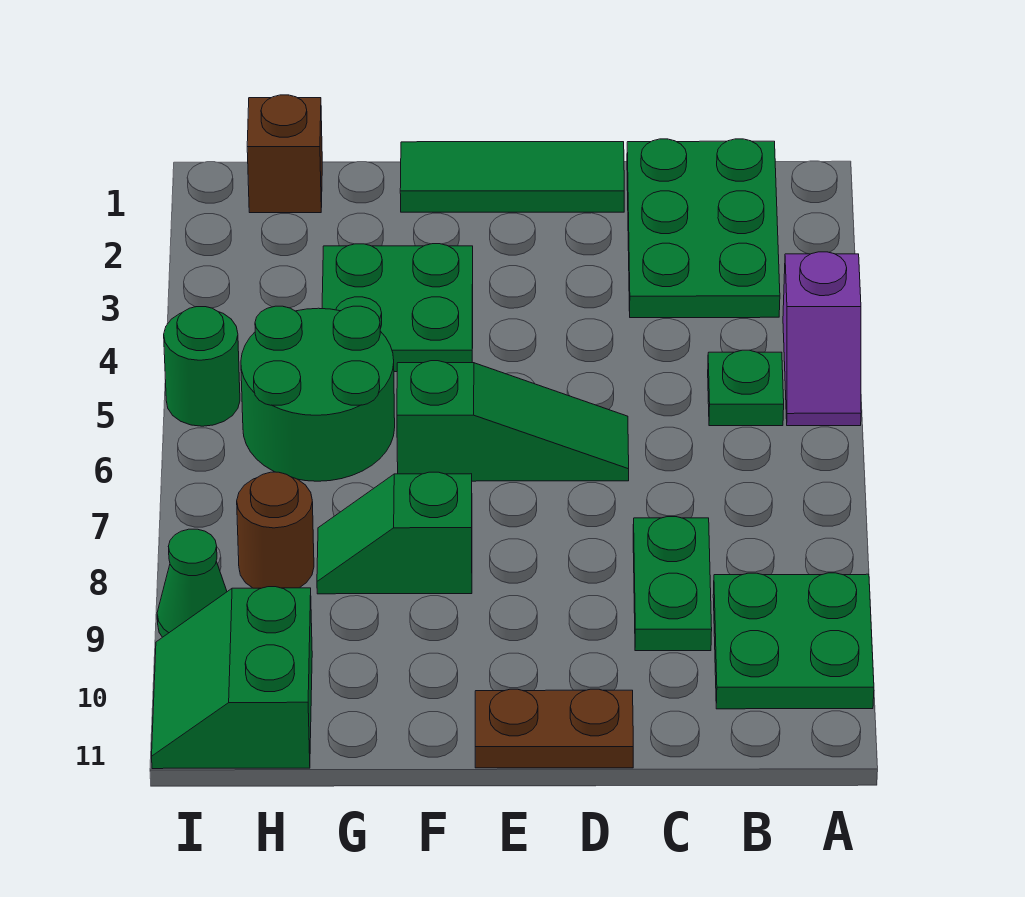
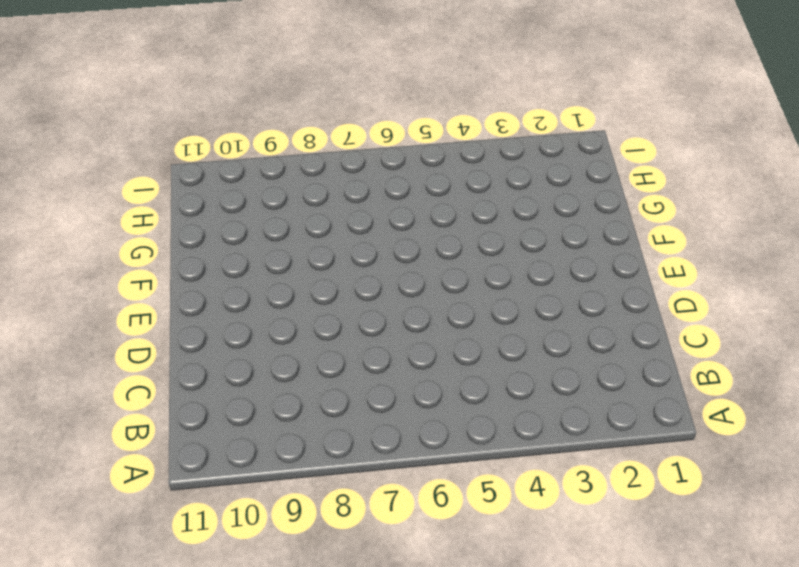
none -> purple 1x2 slope [783,252,861,426]
none -> green 2x2 plate [713,573,874,709]
none -> green 2x3 plate [627,139,780,318]

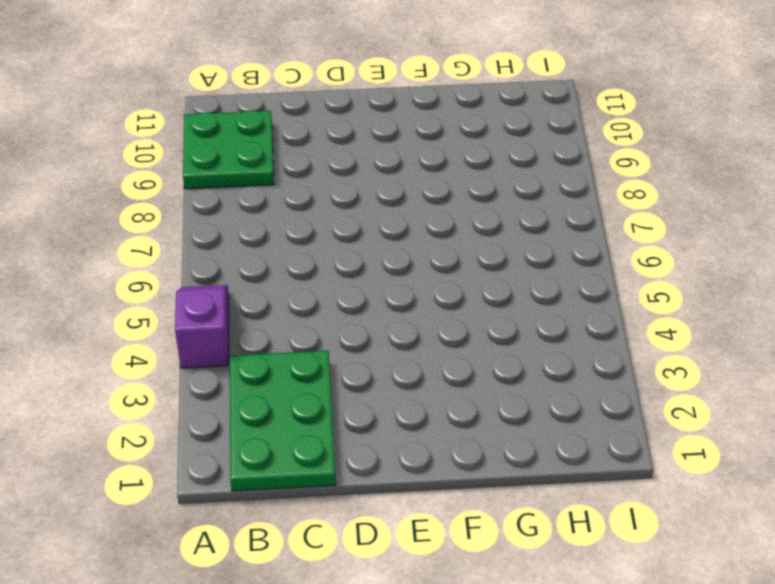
none -> green 1x1 plate [708,350,784,426]
none -> green 1x2 plate [633,517,712,651]
none -> green 1x3 tile [400,142,624,212]

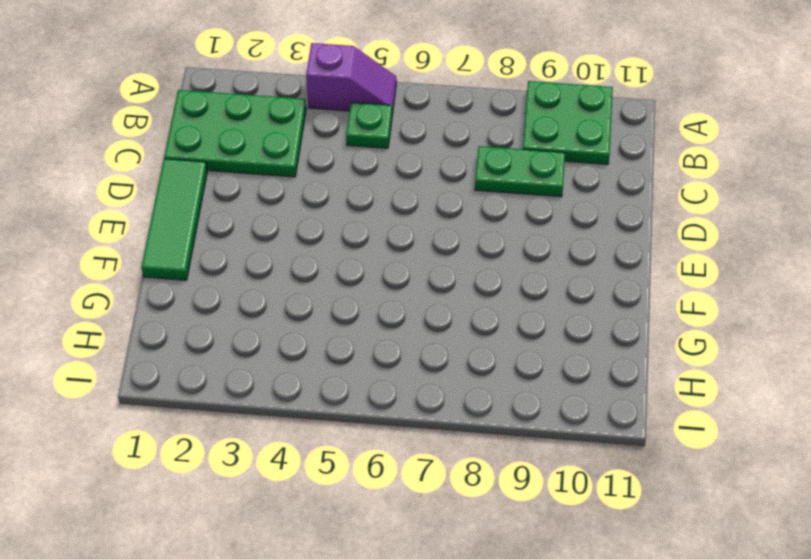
none -> green 1x3 slope [397,361,629,481]
none -> brown 1x2 plate [475,689,633,768]
none -> green 2x2 plate [322,244,473,372]

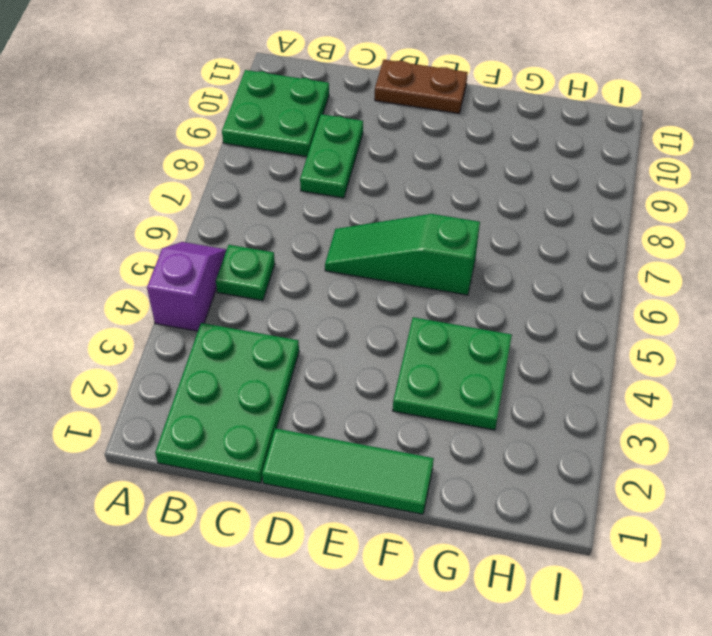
none -> green 1x2 slope [317,472,472,594]
none -> green 2x2 round brick [241,306,395,481]
none -> brown 1x1 brick [247,95,322,213]

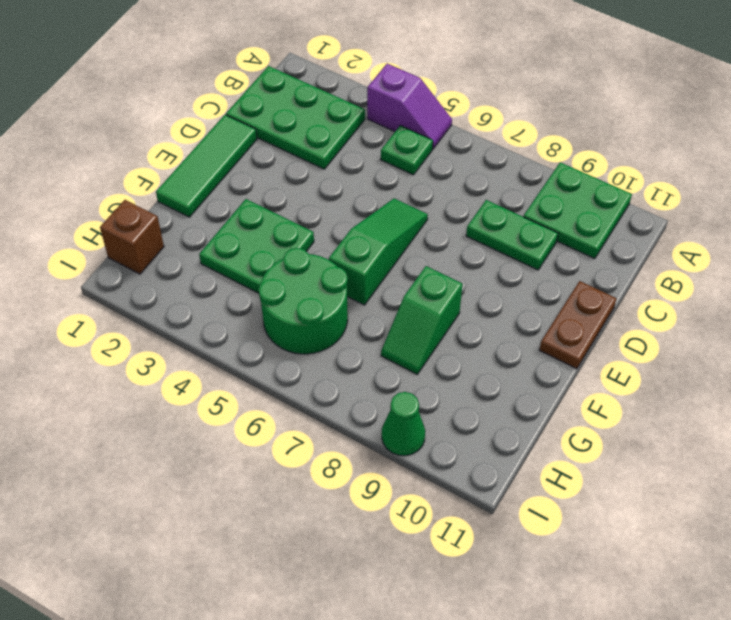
none -> brown 1x1 round brick [237,472,314,588]
none -> green 2x2 slope [152,587,312,769]
none -> green 1x1 round brick [164,307,240,426]

